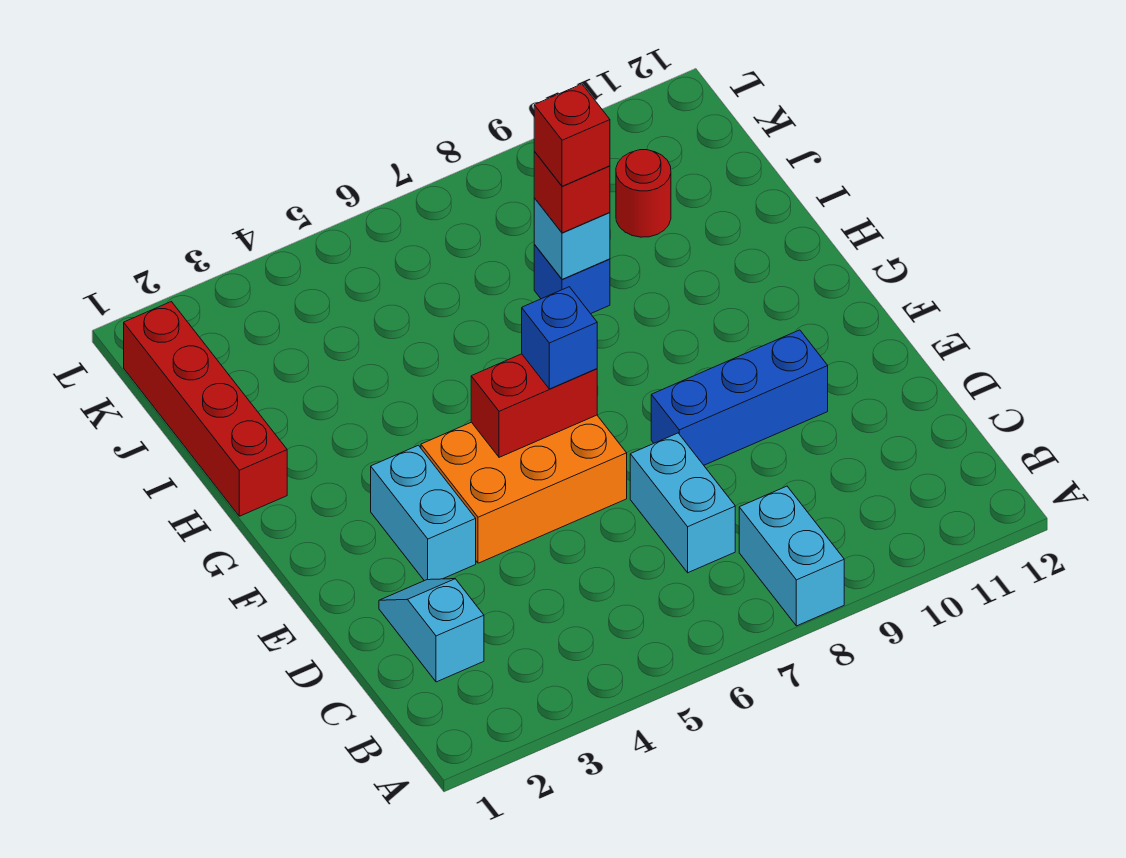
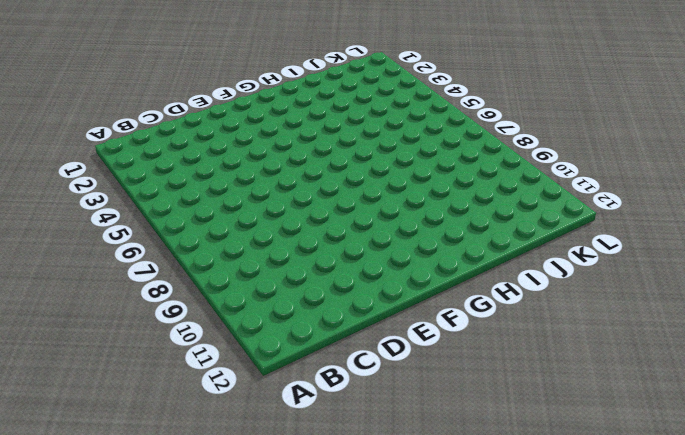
none -> cyan 1x2 brick [739,486,844,626]
none -> cyan 1x2 slope [379,579,484,682]
none -> cyan 1x2 brick [630,433,735,573]

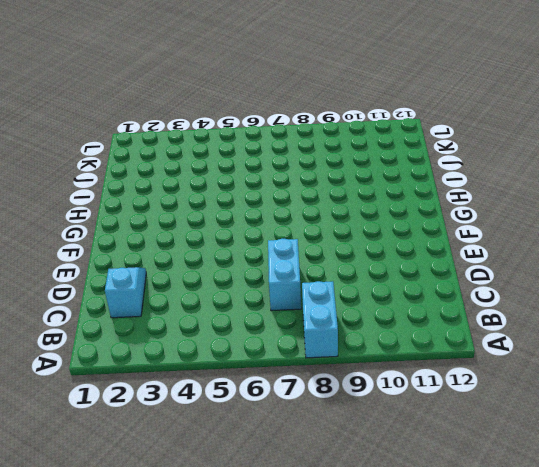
none -> cyan 1x2 brick [371,445,476,581]
none -> orange 2x3 brick [421,415,627,563]
none -> blue 1x3 brick [651,330,828,465]

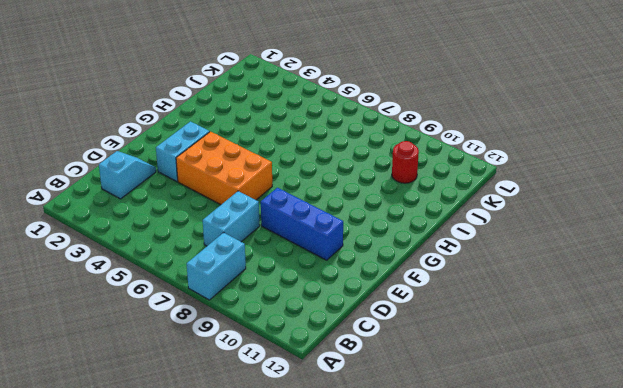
none -> red 1x4 brick [124,302,287,516]
none -> blue 1x1 brick [534,245,610,314]
none -> red 1x2 brick [471,354,597,457]

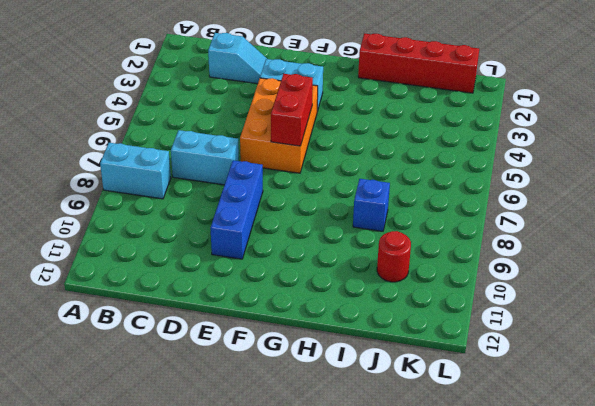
none -> cyan 1x1 brick [534,198,610,279]
none -> blue 1x1 brick [522,287,597,389]
none -> red 1x1 brick [534,151,610,233]

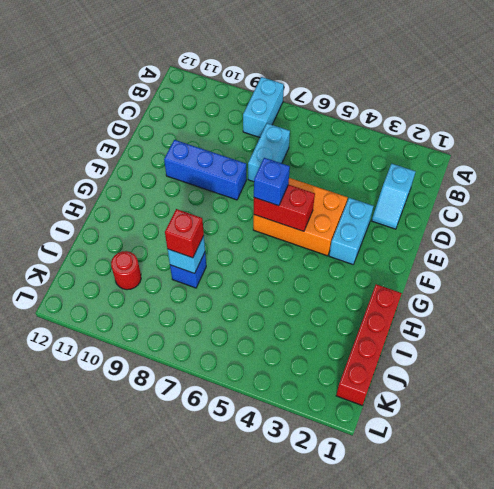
none -> red 1x1 brick [534,84,610,186]

